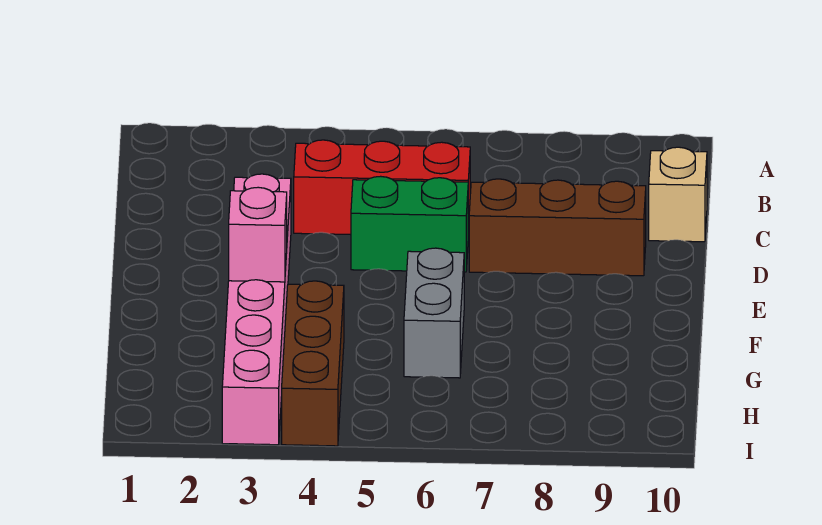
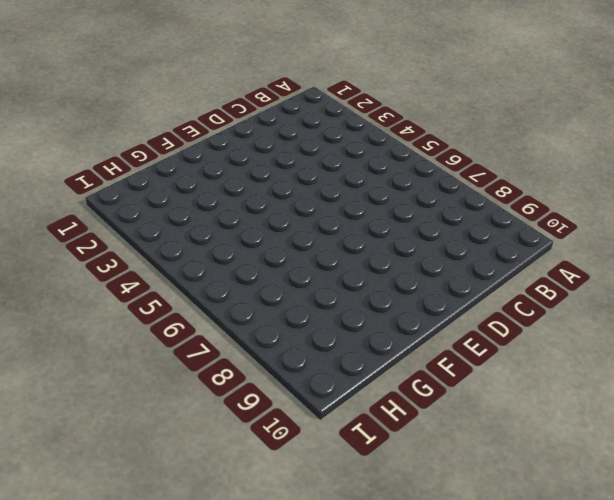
none -> red 1x3 brick [294,140,470,235]
none -> tan 1x1 brick [649,147,707,242]

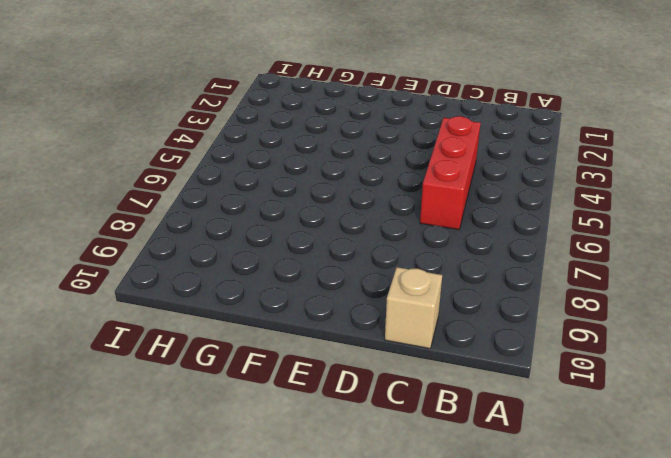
none -> pink 1x6 brick [222,174,291,445]
none -> green 1x2 brick [351,176,468,272]

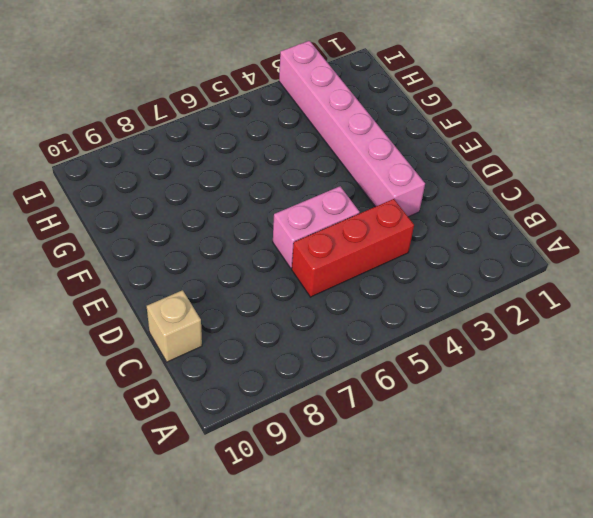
pink 1x2 brick [273,186,360,268] -> green 1x2 brick [351,176,468,272]
none -> brown 1x3 brick [469,179,646,276]
none -> grey 1x2 brick [404,248,464,378]

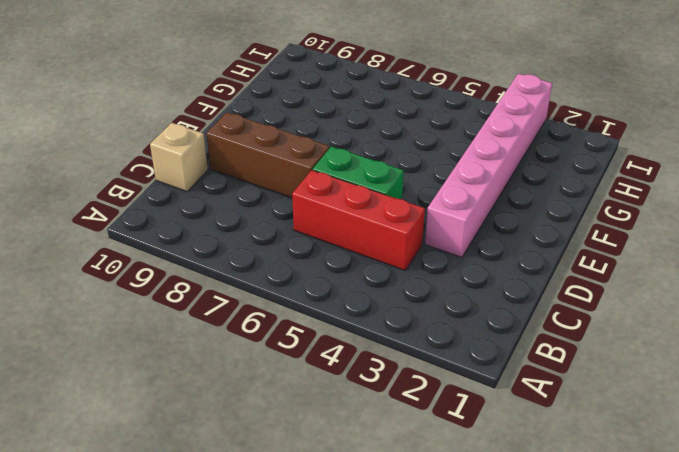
none -> grey 1x2 brick [404,248,464,378]
none -> brown 1x3 brick [282,281,344,446]

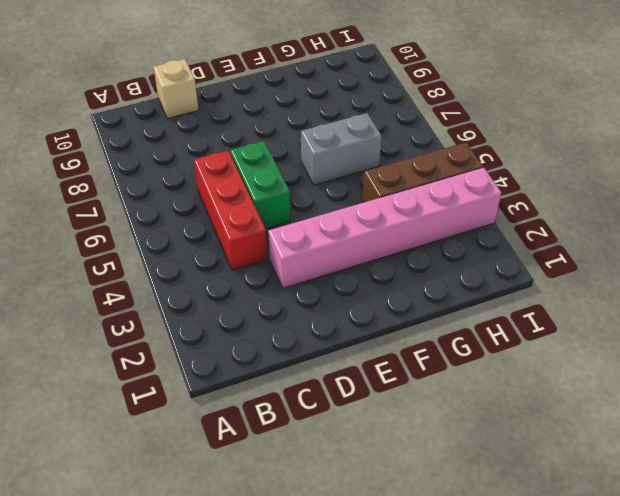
none -> brown 1x3 brick [469,179,646,276]
none -> pink 1x1 brick [229,187,287,282]

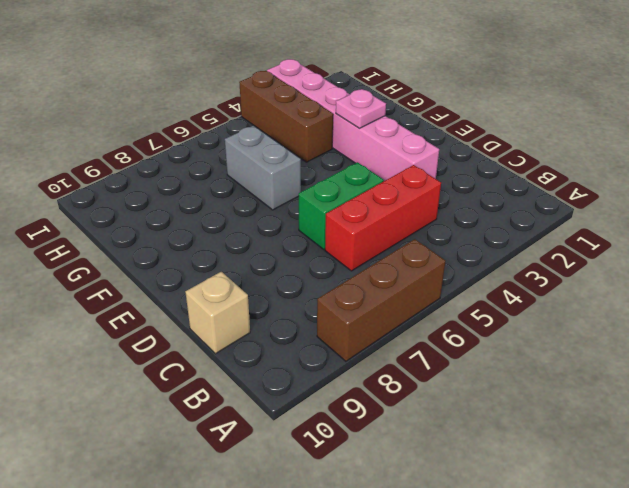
brown 1x3 brick [317,239,445,361] -> brown 1x3 brick moved to [469,179,646,276]
pink 1x1 plate [336,89,386,128] -> pink 1x1 brick [229,187,287,282]

